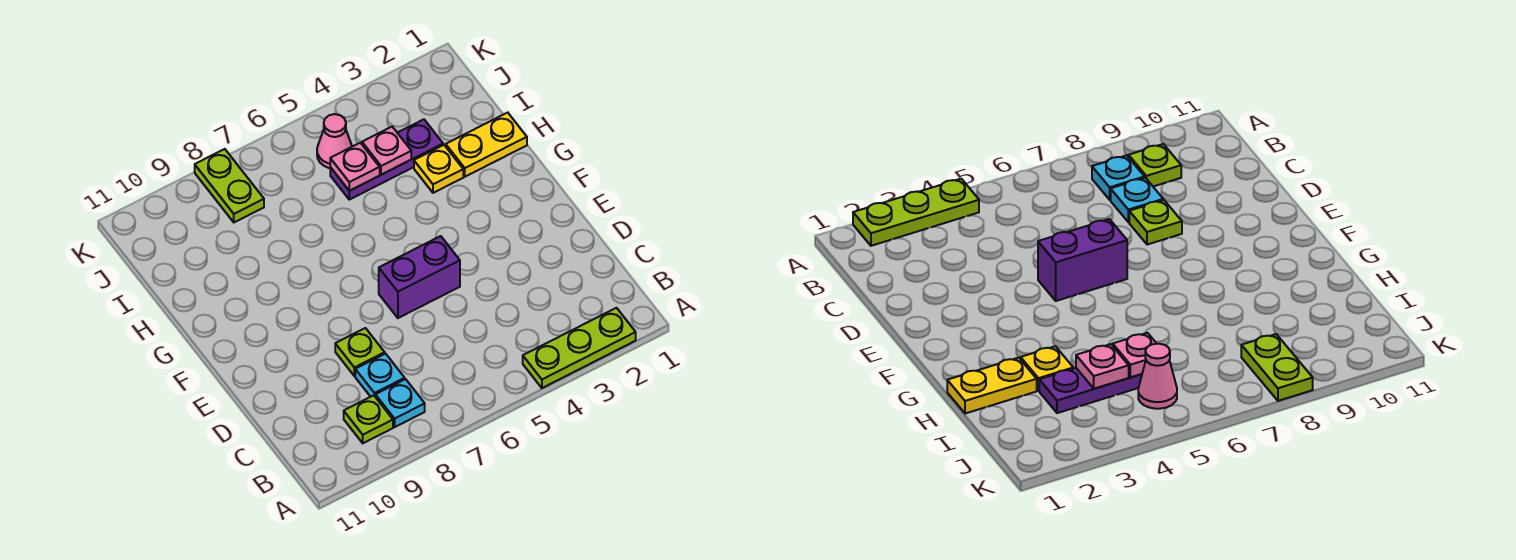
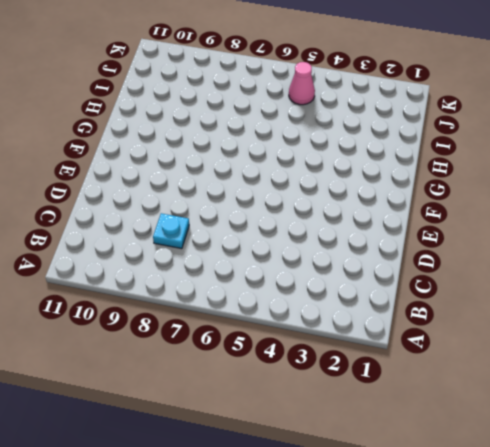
none -> lime 1x3 plate [523,308,636,388]
none -> cyan 1x1 plate [375,379,425,427]
none -> lime 1x1 plate [344,395,393,443]

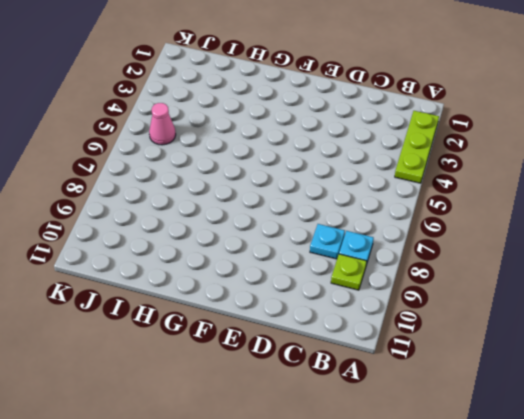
none -> lime 1x1 plate [335,328,385,376]
none -> purple 1x2 brick [379,236,460,318]
none -> yellow 1x2 plate [446,113,527,177]

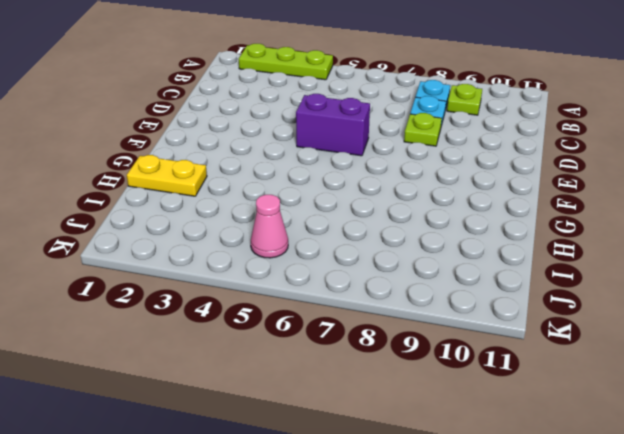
none -> yellow 1x1 plate [414,145,463,193]
none -> purple 1x3 plate [330,119,443,200]
none -> lime 1x2 plate [195,149,264,222]

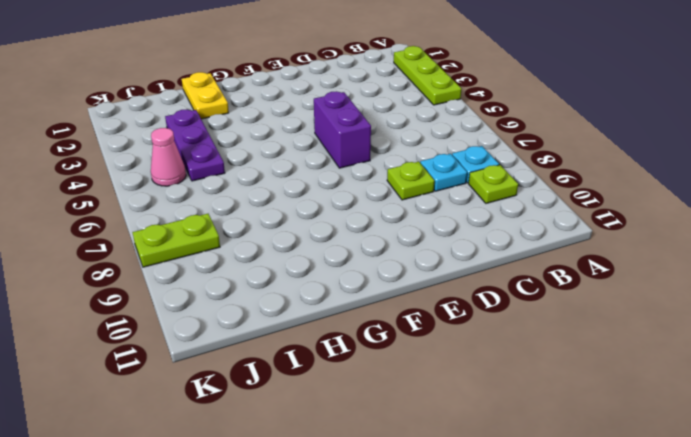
none -> yellow 1x1 plate [414,145,463,193]
none -> pink 1x1 plate [362,127,411,175]
none -> pink 1x1 plate [330,143,380,191]

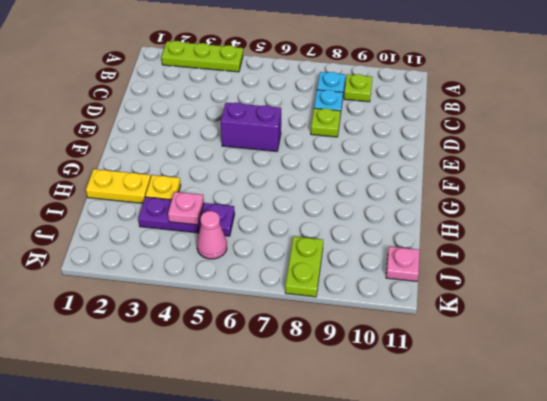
pink 1x1 plate [386,247,420,282] -> pink 1x1 plate moved to [330,143,380,191]

